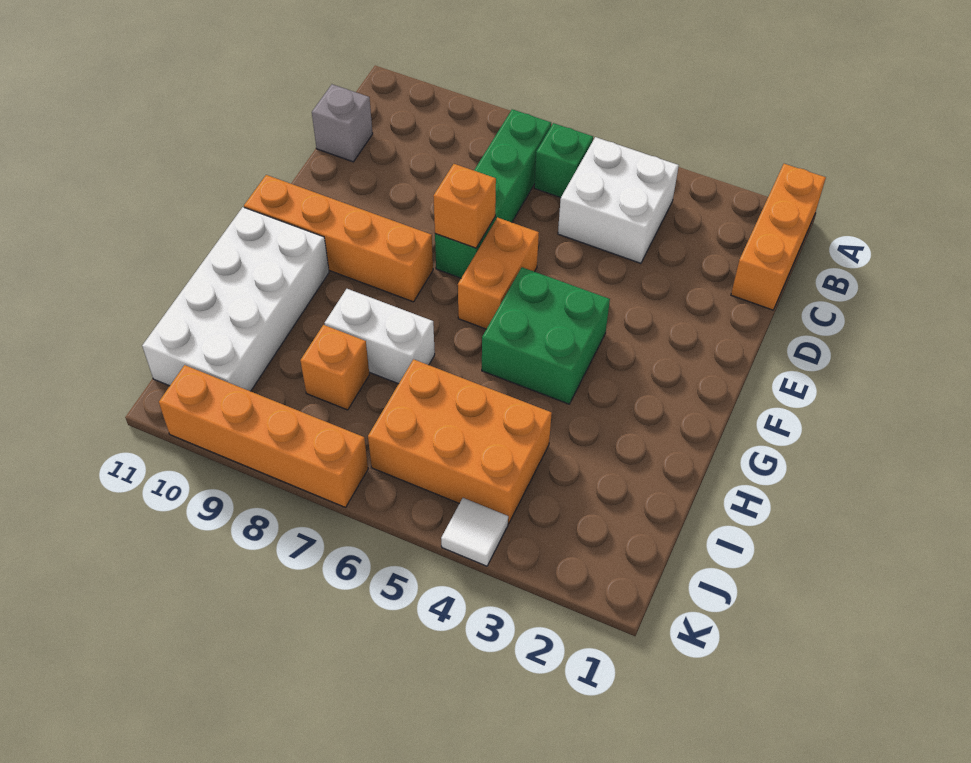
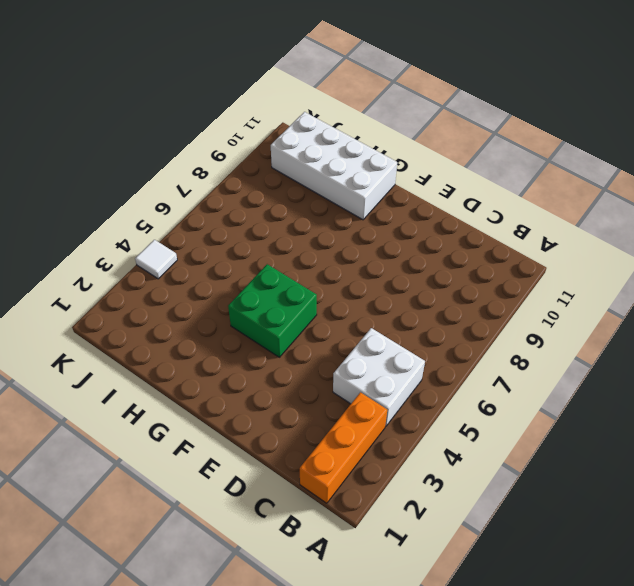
orange 1x3 brick [300,392,387,503] -> orange 1x3 brick turned to [731,164,826,310]
none -> green 1x1 brick [534,123,593,198]
none -> green 1x4 brick [435,109,551,278]
none -> grey 1x1 brick [312,84,373,162]

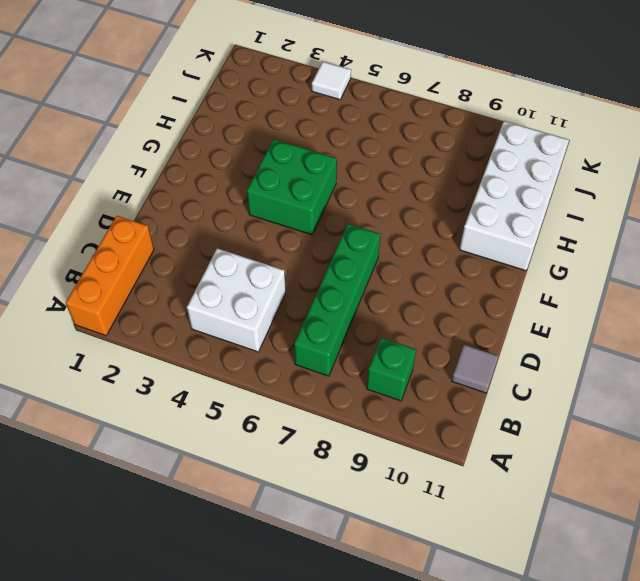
green 1x1 brick [367,338,416,401] -> green 1x1 brick moved to [534,123,593,198]
grey 1x1 tile [452,345,499,393] -> grey 1x1 brick [312,84,373,162]
none -> orange 1x2 brick [458,218,539,329]
none -> orange 1x4 brick [244,175,433,302]
none -> white 1x2 brick [325,289,435,384]

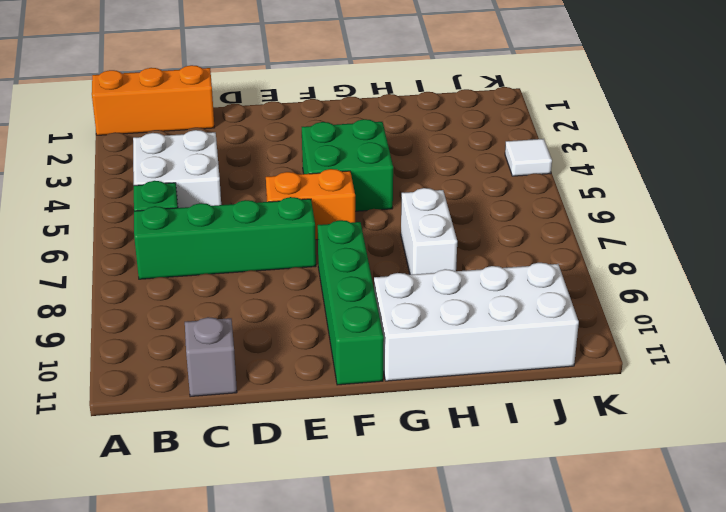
green 1x4 brick [318,220,384,385] -> orange 1x4 brick [244,175,433,302]
none -> orange 2x3 brick [368,359,552,524]
none -> orange 1x1 brick [300,325,369,410]
none -> orange 1x4 brick [159,365,368,507]

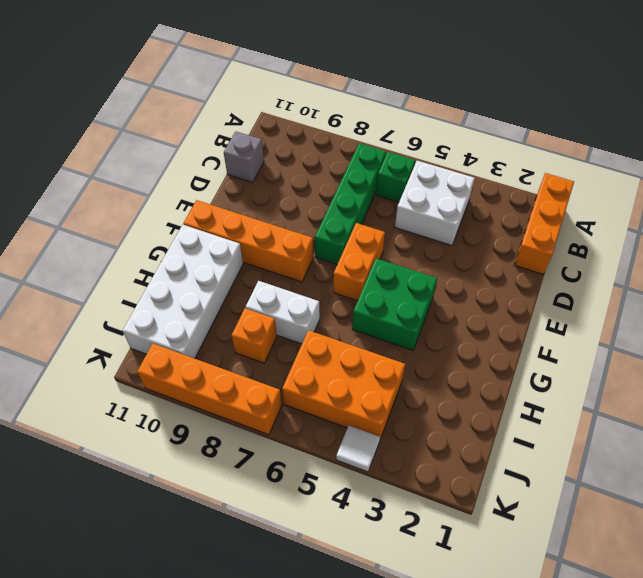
none -> orange 1x1 brick [433,164,496,248]

